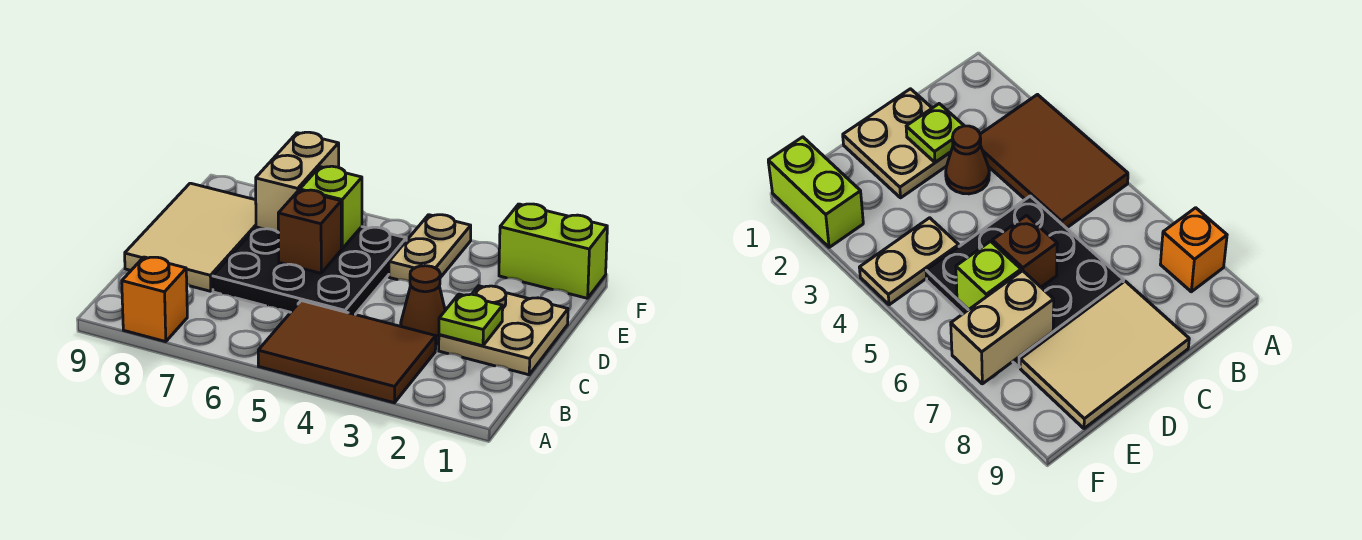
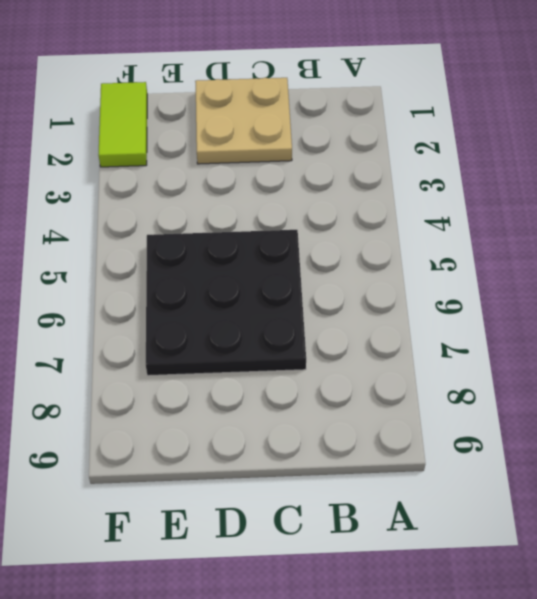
lime 1x2 tile [98,82,147,167] -> lime 1x2 brick [499,204,607,298]
none -> brown 2x3 tile [258,301,436,403]
none -> orange 1x1 brick [122,257,187,342]
none -> brown 1x1 cone [401,266,445,344]

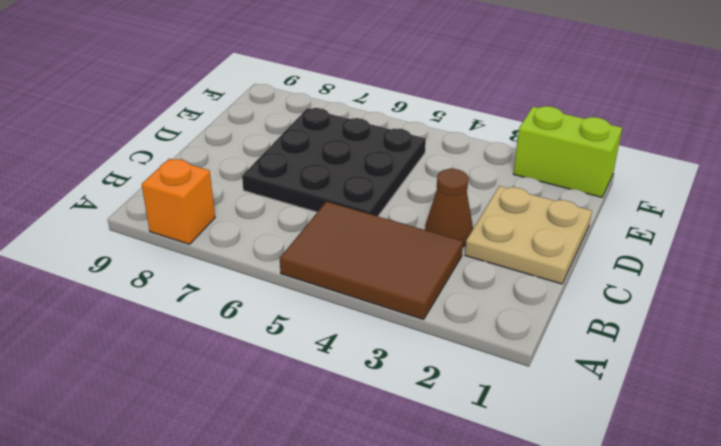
none -> tan 2x3 tile [125,183,256,291]
none -> tan 1x2 plate [389,215,471,282]
none -> lime 1x1 plate [439,294,503,346]

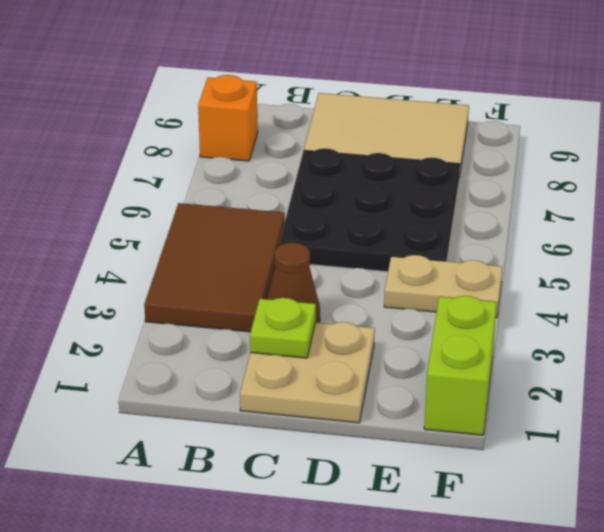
none -> brown 1x1 brick [278,190,341,273]
none -> lime 1x1 brick [300,166,362,249]
none -> tan 1x2 brick [256,132,339,233]

